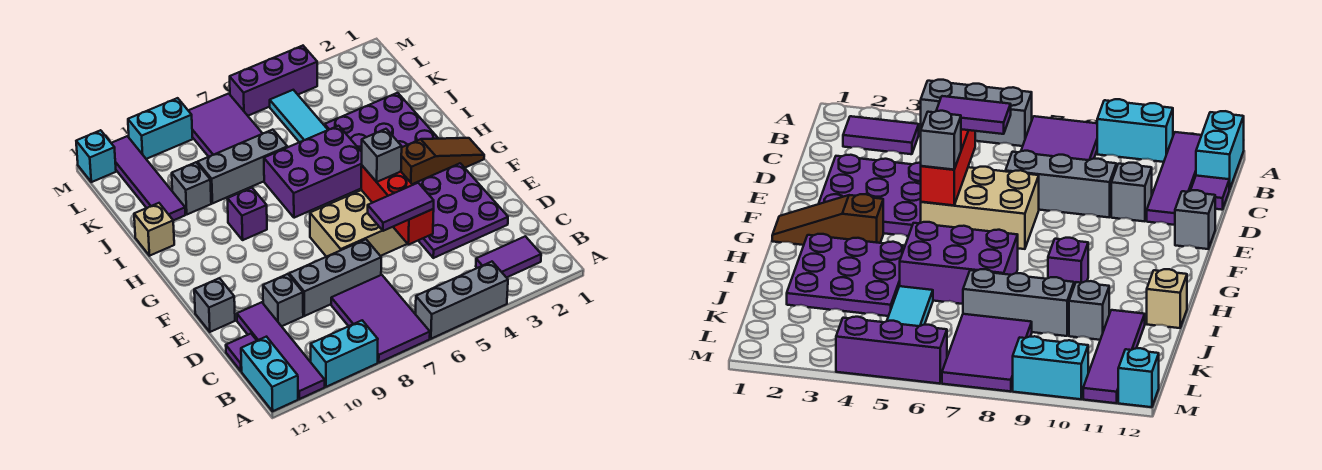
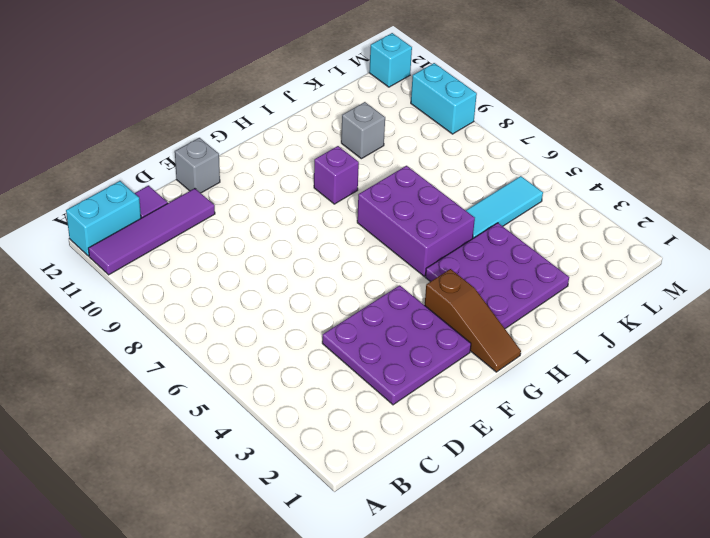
none -> grey 1x3 brick [416,262,508,339]
none -> purple 2x3 tile [331,275,430,363]
none -> cyan 1x2 brick [311,320,378,387]

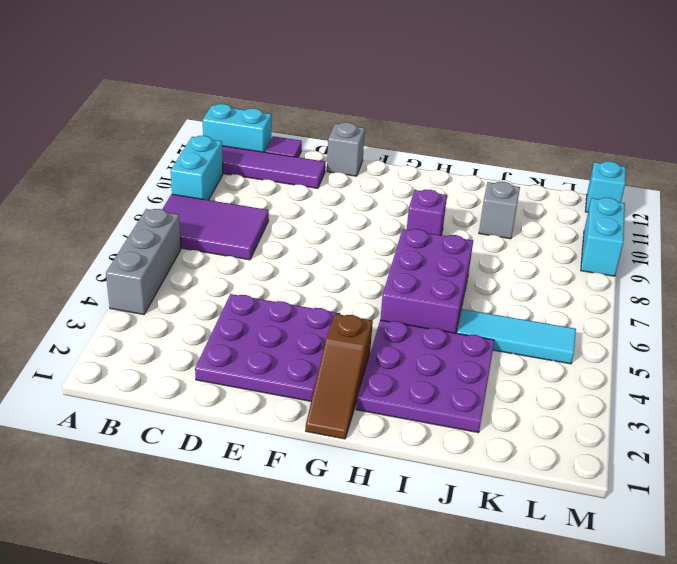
none -> purple 1x2 tile [476,236,541,278]
none -> grey 1x3 brick [289,239,381,316]
none -> grey 1x1 brick [263,274,303,326]

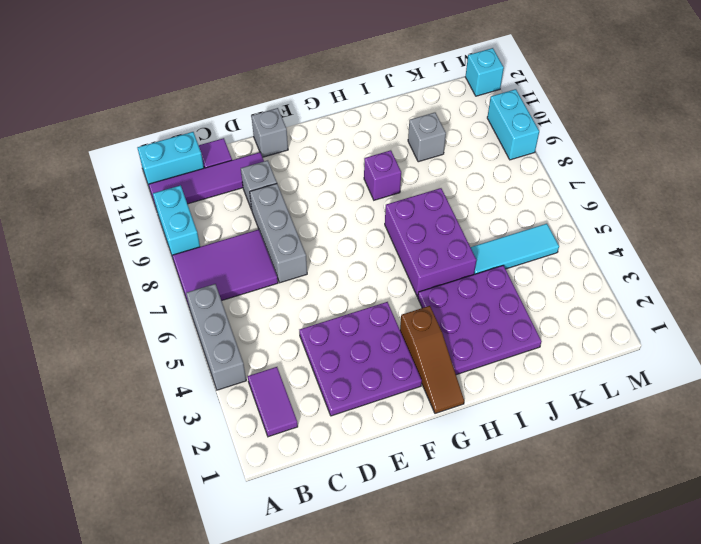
none -> tan 2x3 brick [310,190,407,257]
none -> tan 1x1 brick [134,203,174,256]
none -> grey 1x3 brick [197,130,287,203]

